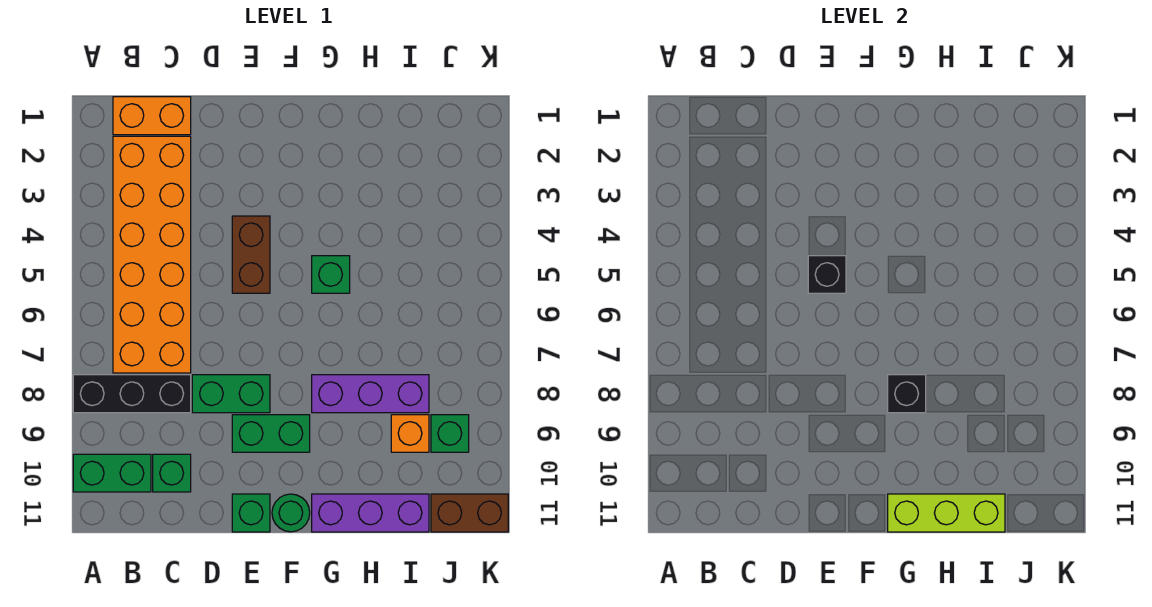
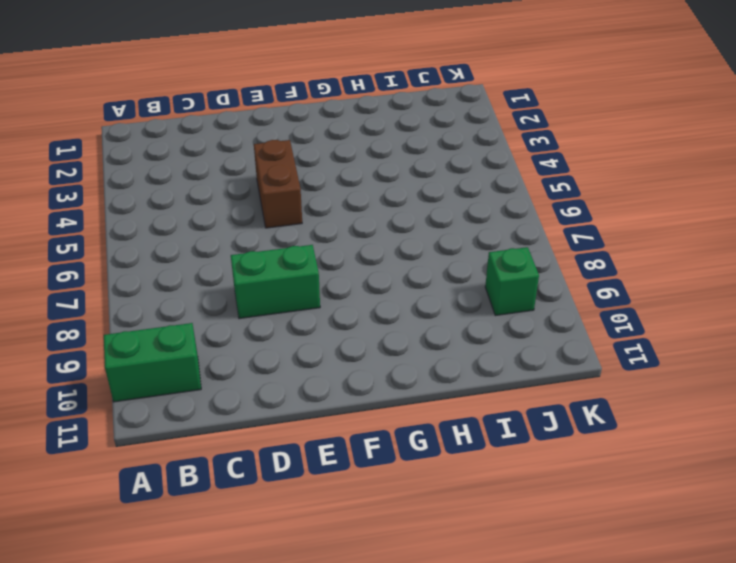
none -> black 1x3 brick [73,375,191,413]
none -> orange 1x2 brick [113,97,191,135]
none -> orange 2x6 brick [113,136,191,373]

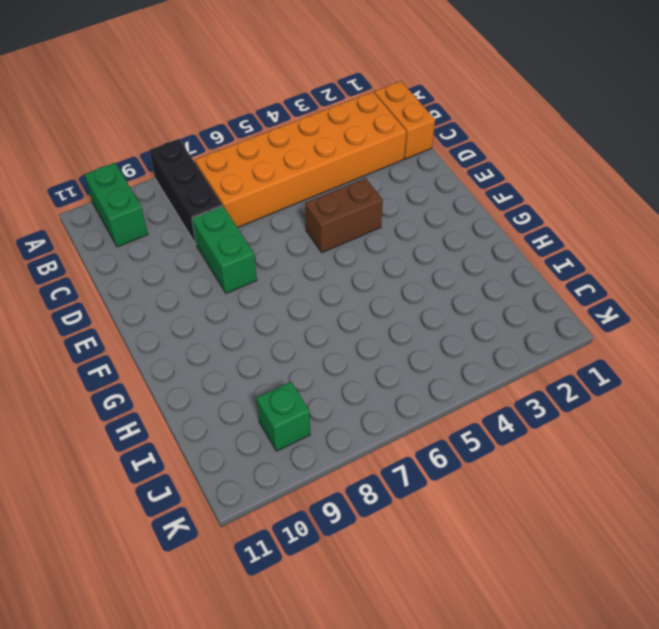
none -> green 1x1 brick [153,454,191,492]
none -> green 1x2 brick [232,415,310,452]
none -> green 1x1 brick [232,494,270,532]

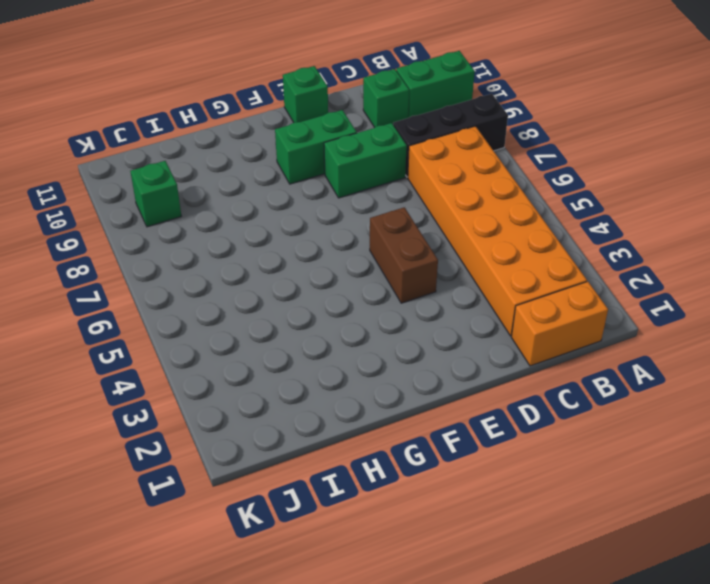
none -> green 1x1 round brick [272,494,310,532]
none -> green 1x1 brick [312,256,350,293]
none -> purple 1x3 brick [312,375,429,413]

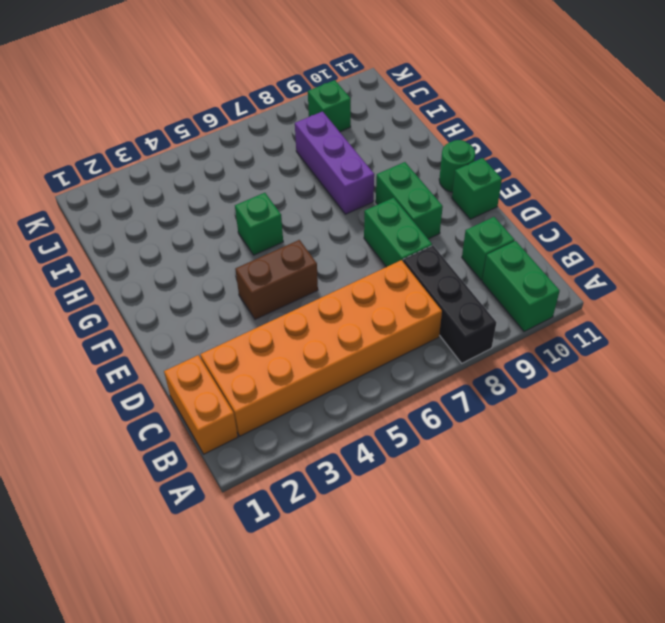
none -> purple 1x3 brick [312,494,429,532]
none -> orange 1x1 brick [391,415,429,452]
none -> brown 1x2 brick [431,494,508,532]

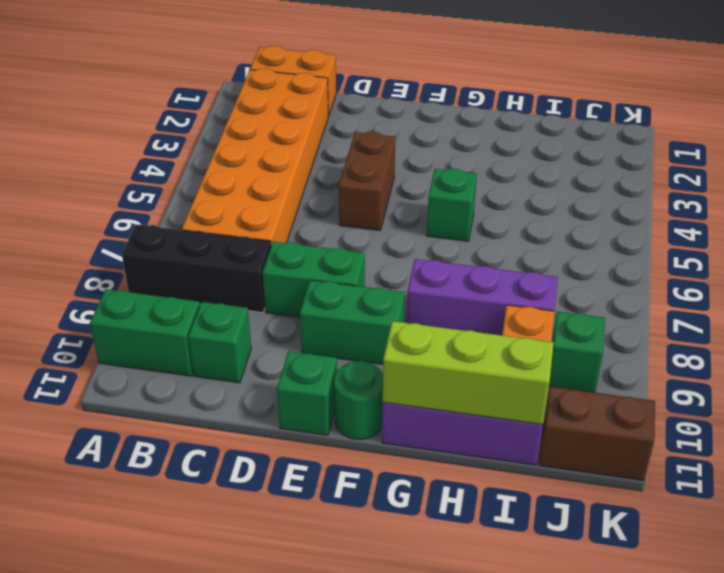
none -> black 1x1 brick [808,256,846,293]
none -> black 1x1 brick [888,375,926,413]

